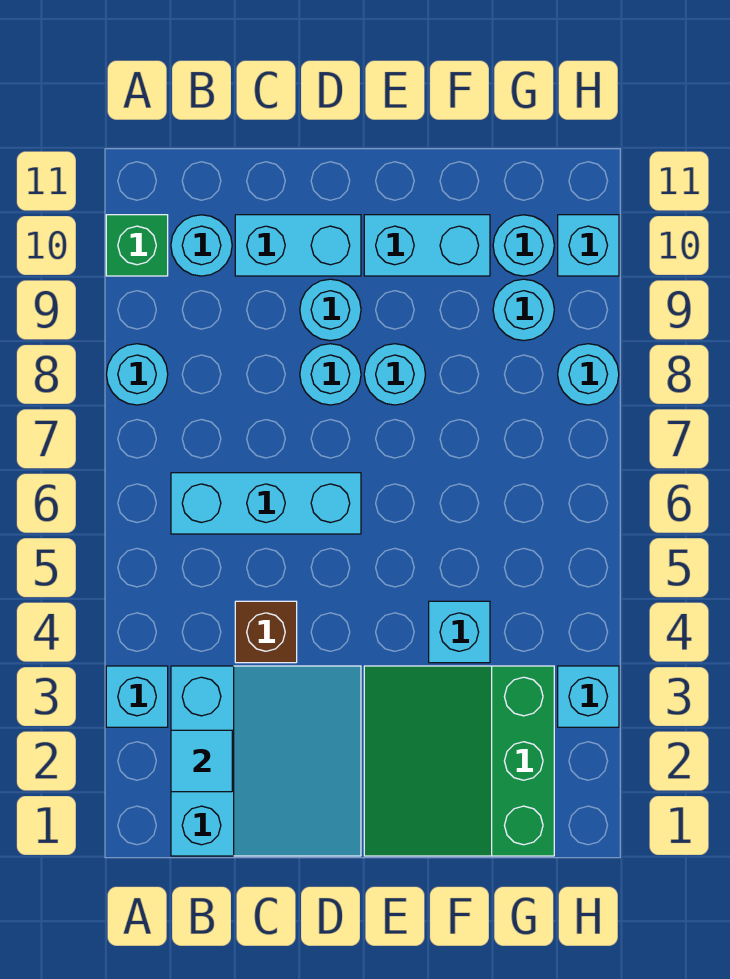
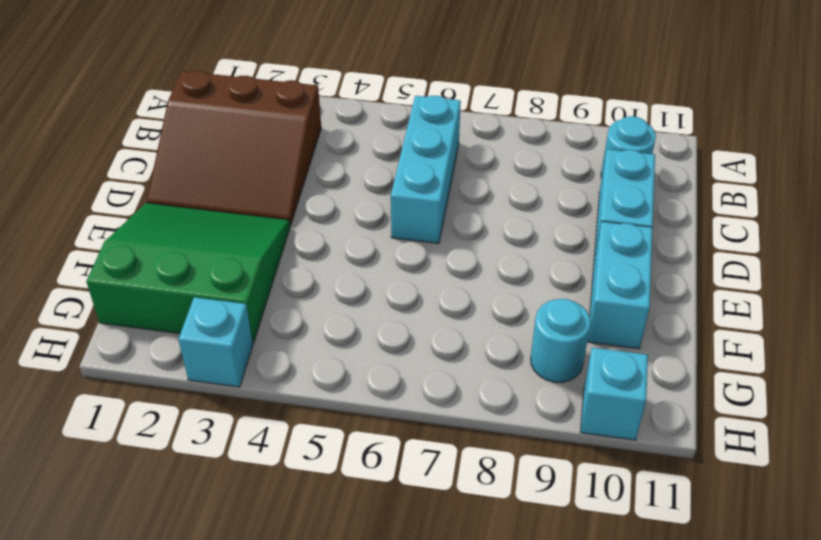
brown 3x3 slope [147,71,321,226] -> cyan 3x3 slope [171,666,361,856]
none -> cyan 1x1 brick [106,666,168,727]
none -> cyan 1x1 round brick [106,344,168,405]
none -> green 1x1 brick [106,215,168,276]

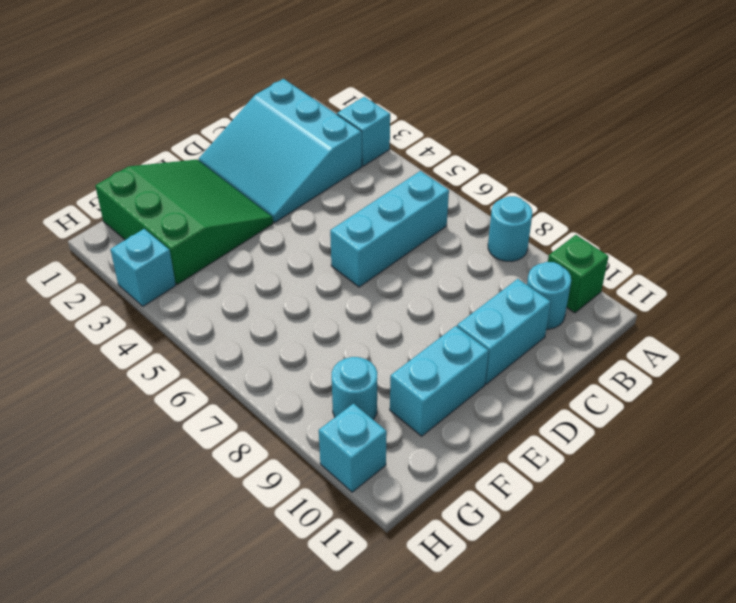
none -> brown 1x1 brick [235,601,297,663]
none -> cyan 1x1 round brick [300,344,361,405]
none -> cyan 1x1 round brick [300,279,361,341]

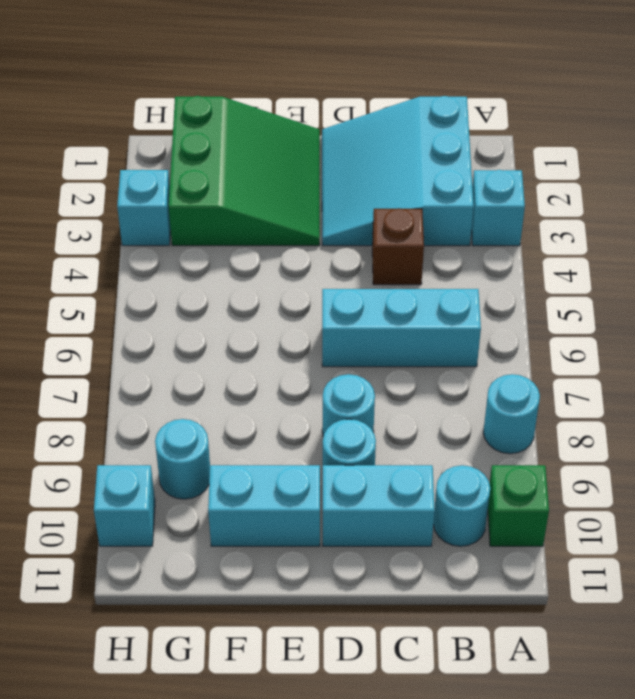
none -> cyan 1x1 round brick [364,344,426,405]
none -> cyan 1x1 brick [429,601,490,663]
none -> cyan 1x1 round brick [493,215,554,276]

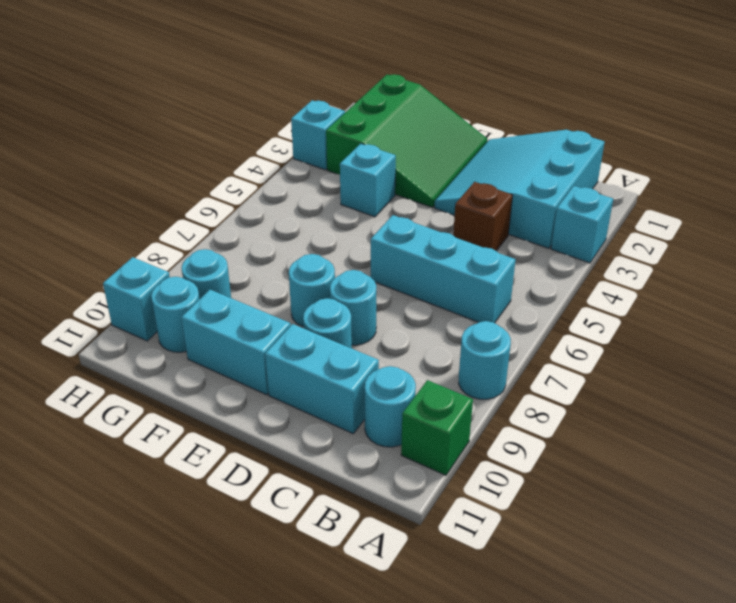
none -> cyan 1x1 round brick [558,344,619,405]
none -> cyan 1x1 tile [171,730,232,792]

